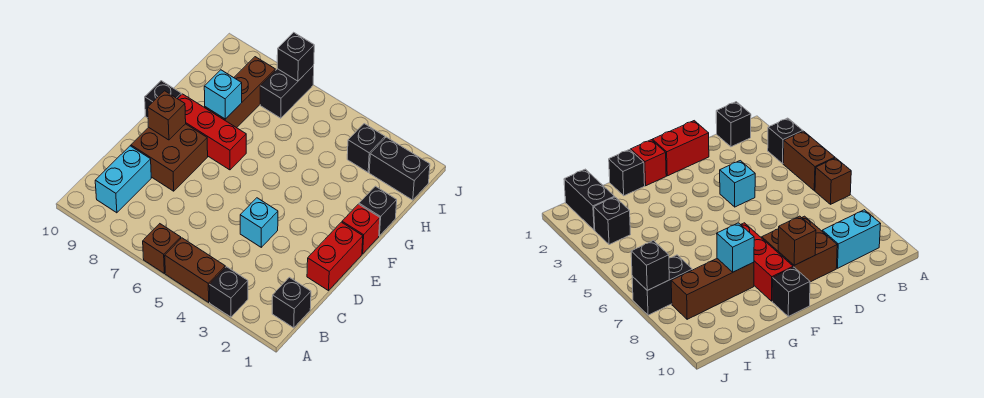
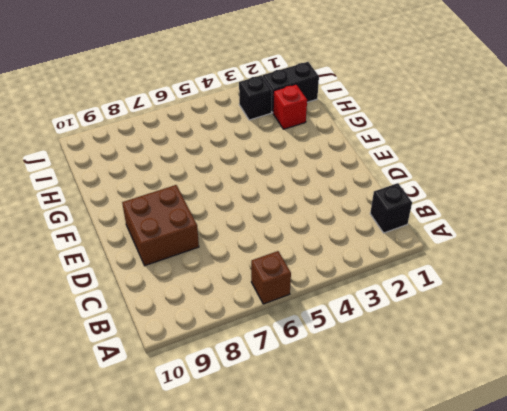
red 1x1 brick [273,84,307,129] -> red 1x1 brick moved to [342,204,380,254]
none -> black 1x1 brick [209,267,248,317]
none -> brown 1x2 brick [165,238,225,302]
none -> cyan 1x2 brick [95,146,151,213]

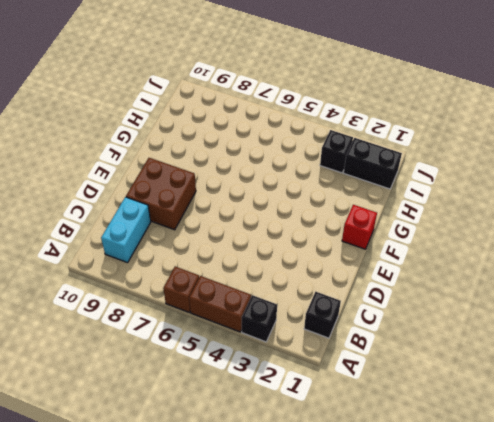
none -> red 1x2 brick [307,222,363,291]
none -> cyan 1x1 brick [240,198,278,247]
none -> red 1x3 brick [178,94,246,170]

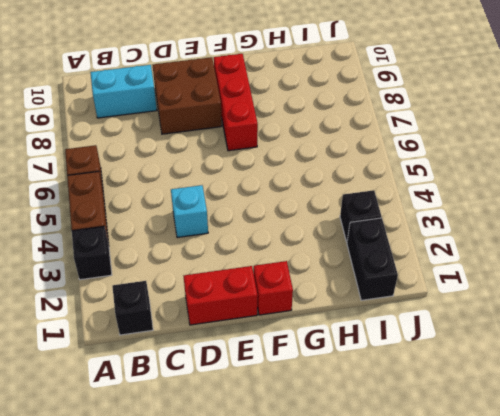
none -> black 1x1 brick [145,81,181,118]
none -> black 1x1 brick [359,186,397,236]
none -> brown 1x3 brick [205,57,275,128]

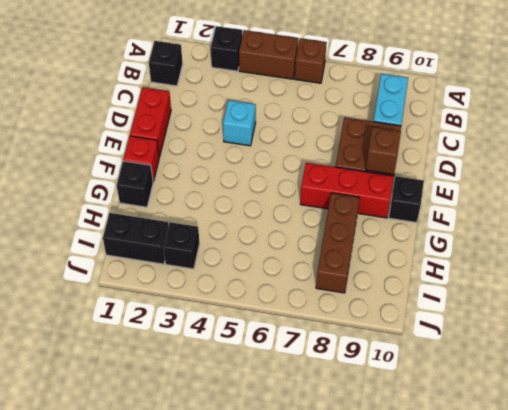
none -> black 1x2 brick [260,66,314,118]
none -> cyan 1x1 brick [204,70,242,119]
none -> black 1x1 brick [277,32,314,81]

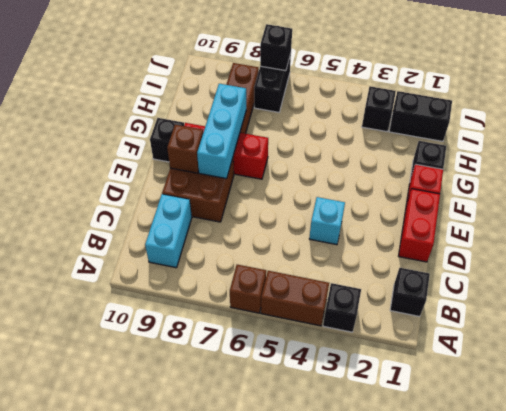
cyan 1x3 brick [197,84,246,179] -> cyan 1x1 brick [204,70,242,119]

